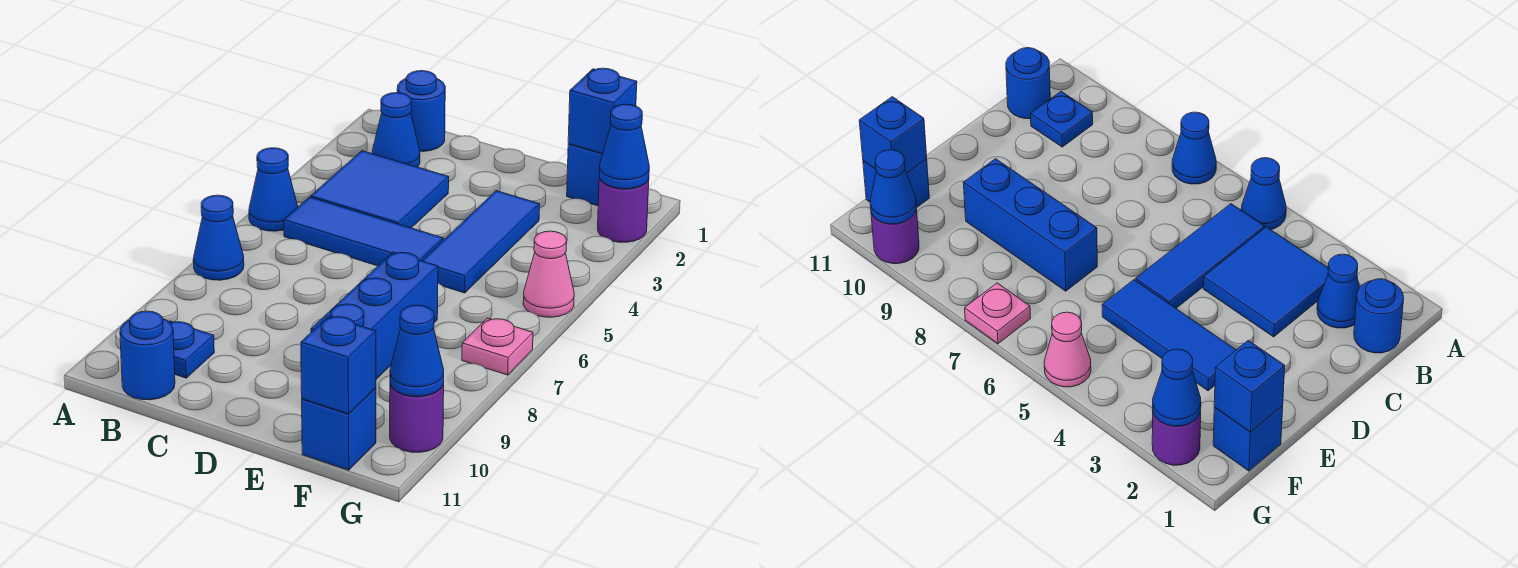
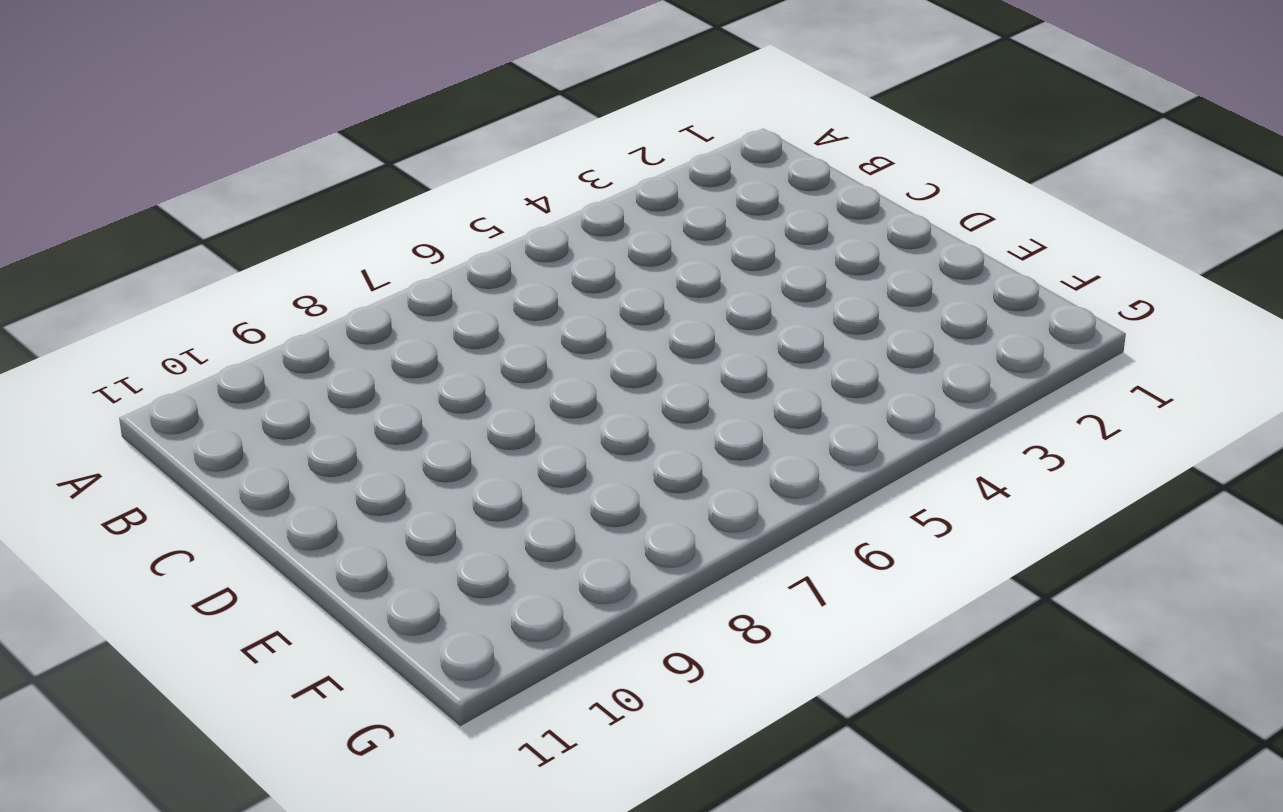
none -> blue 1x1 cone [249,148,298,231]
none -> blue 1x1 cone [193,195,244,280]
none -> blue 1x1 round brick [397,71,445,152]

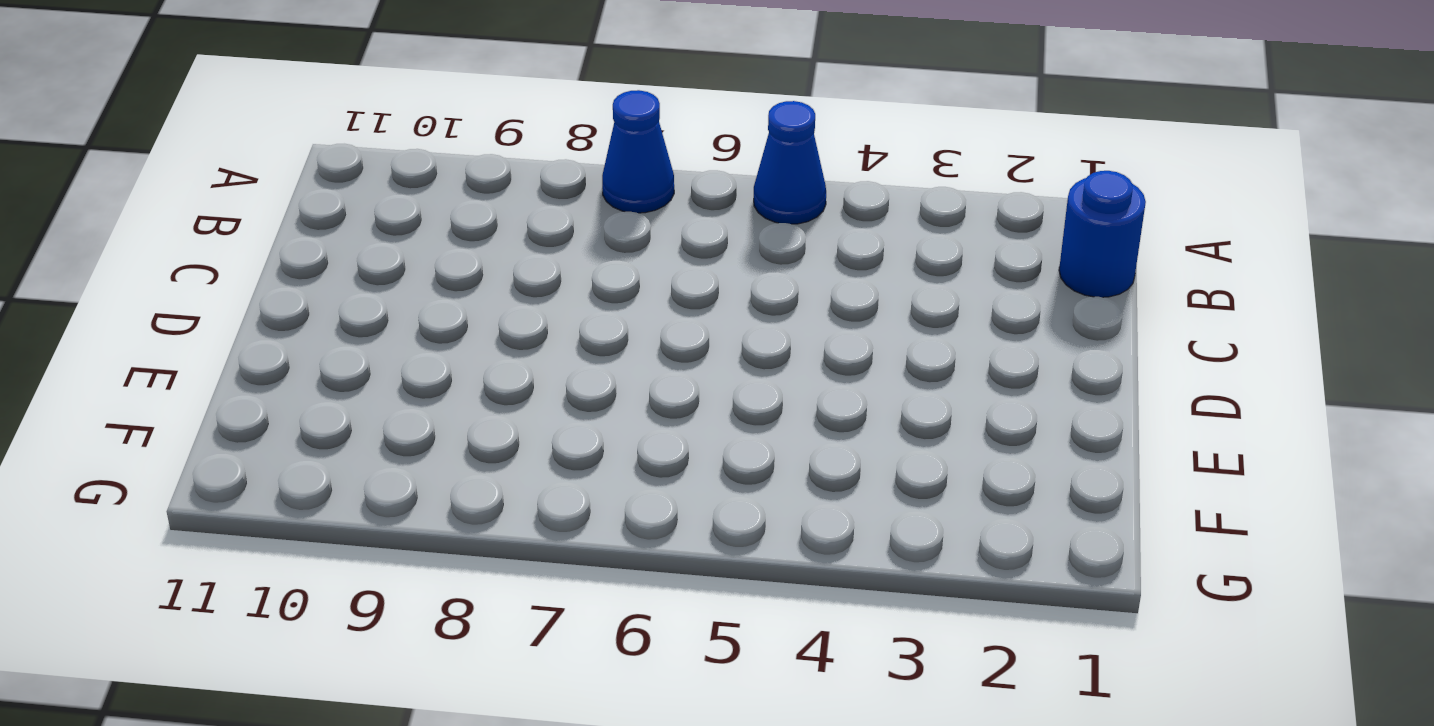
none -> blue 1x1 cone [372,93,420,167]
none -> blue 2x2 tile [311,151,449,228]
none -> blue 1x3 tile [284,197,443,266]

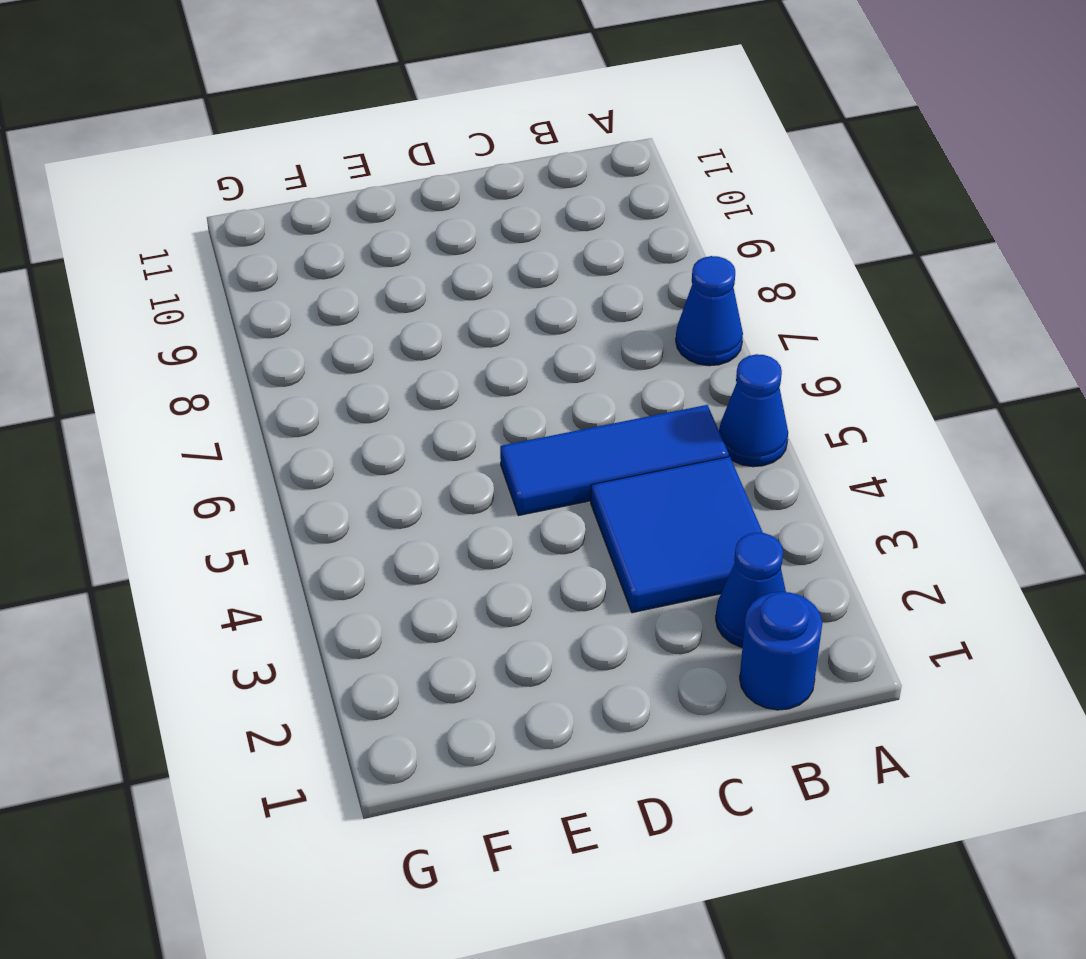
none -> blue 1x1 plate [169,321,214,378]
none -> blue 1x1 round brick [120,311,175,400]
none -> blue 1x3 tile [422,191,540,293]

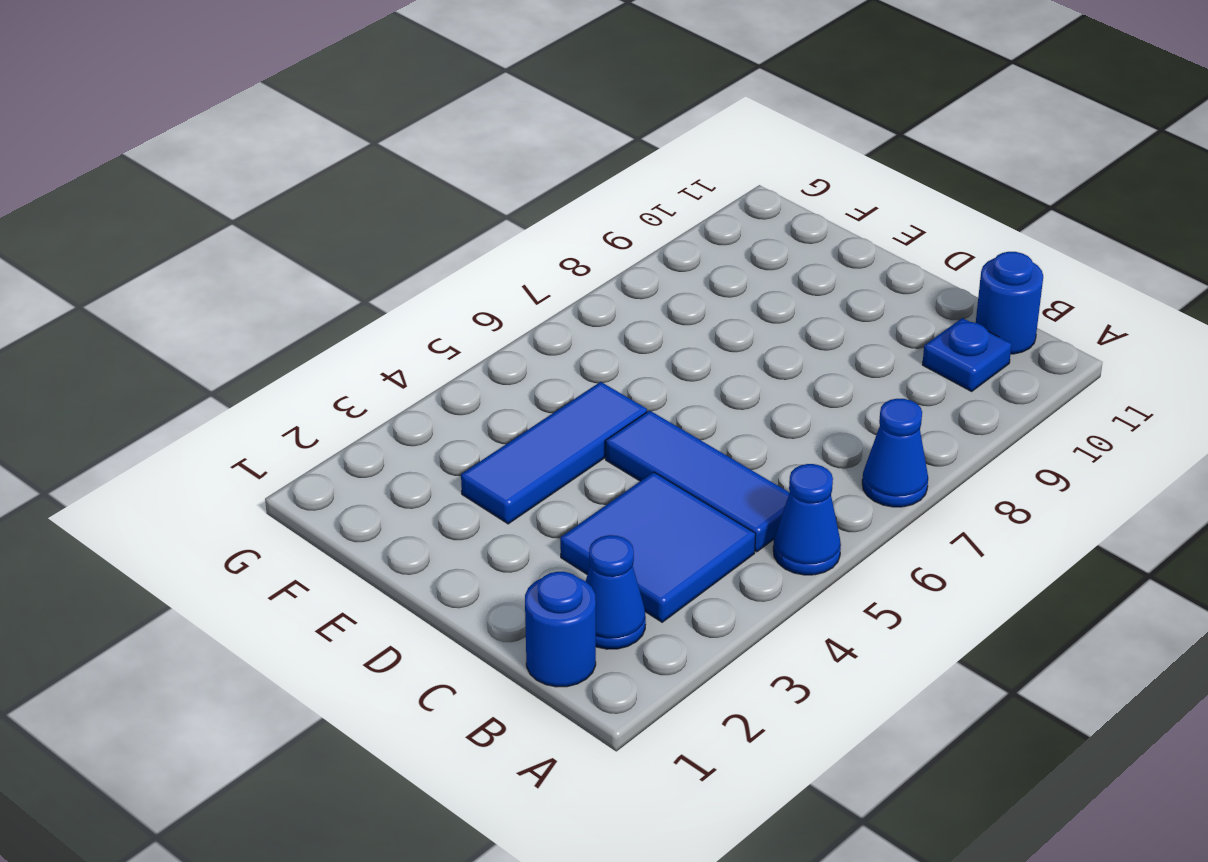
none -> blue 1x3 brick [311,252,438,379]
none -> blue 1x1 brick [567,144,603,206]
none -> blue 1x1 brick [302,388,376,470]

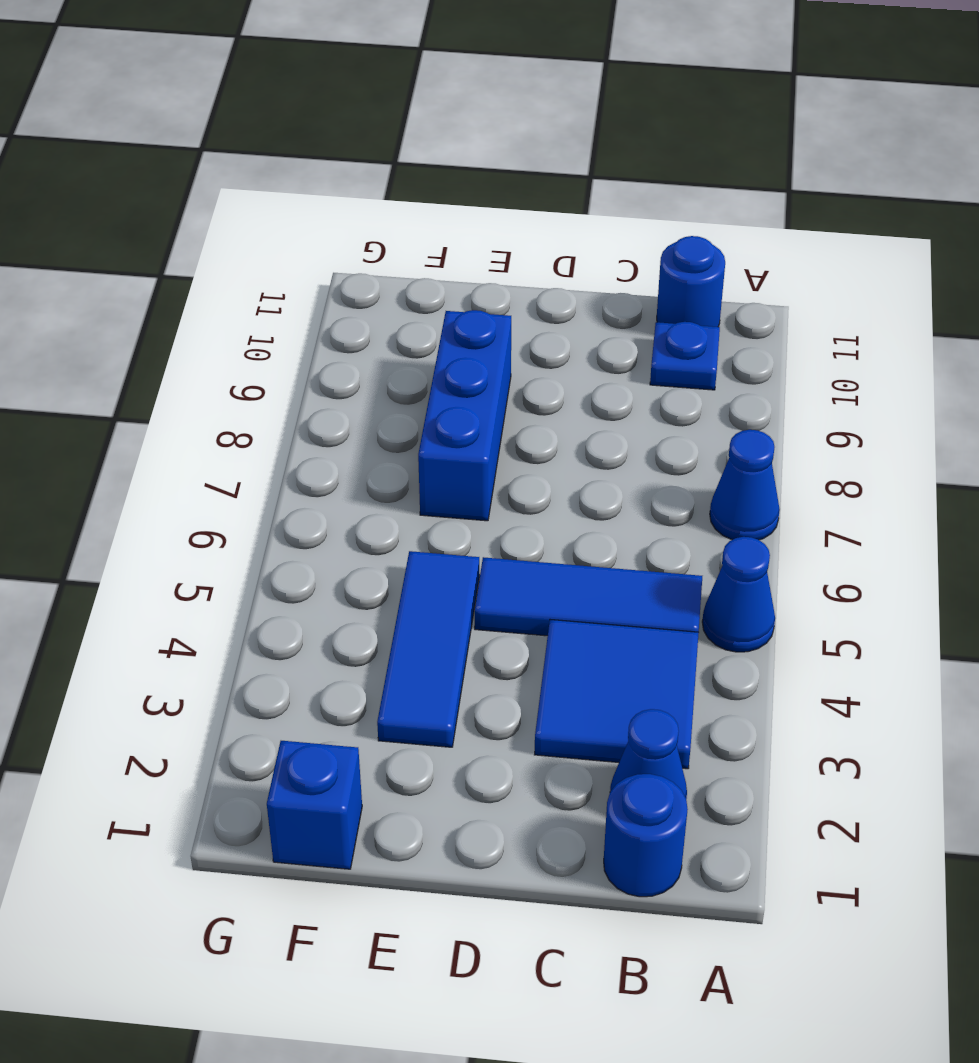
none -> blue 1x1 brick [302,388,376,470]
none -> purple 1x1 round brick [598,178,649,242]
none -> pink 1x1 cone [523,231,574,317]

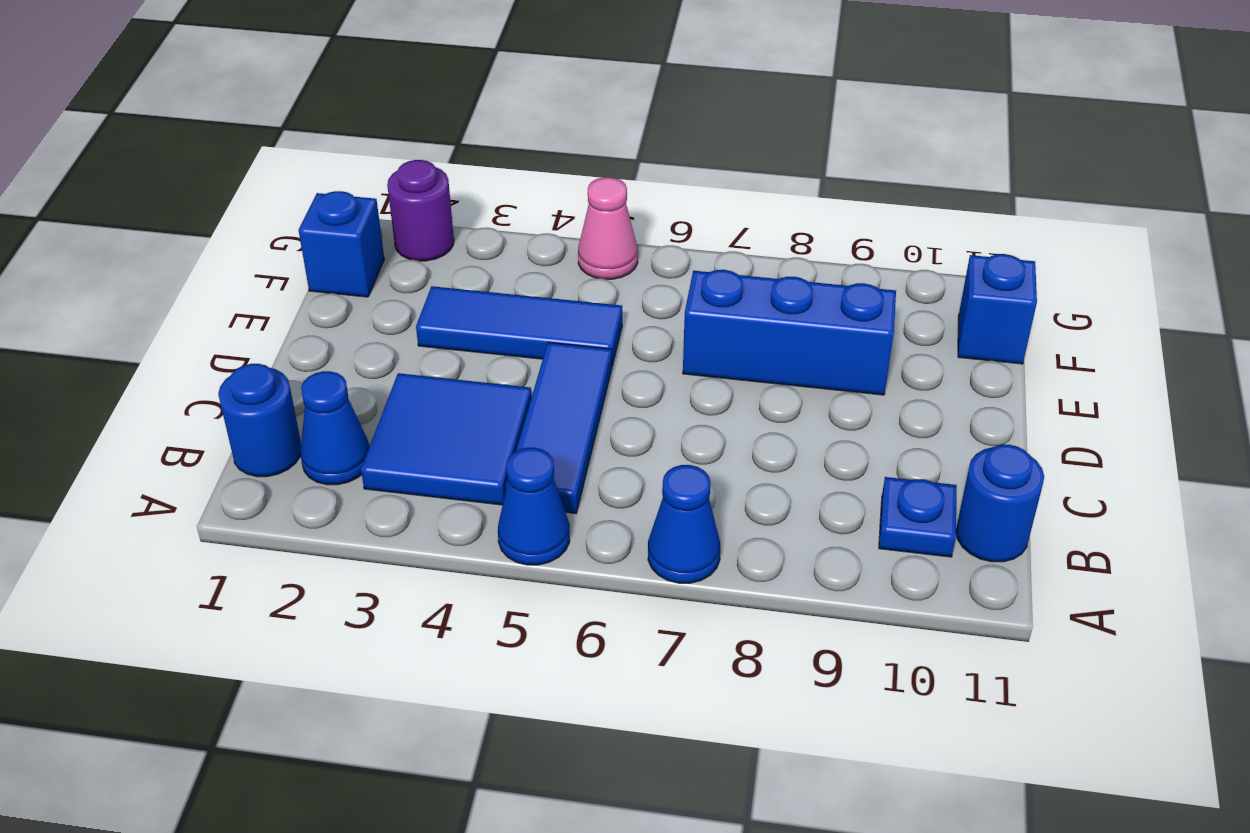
none -> pink 1x1 plate [462,318,533,375]
none -> purple 1x1 round brick [390,383,444,452]
none -> blue 1x1 brick [568,68,637,154]

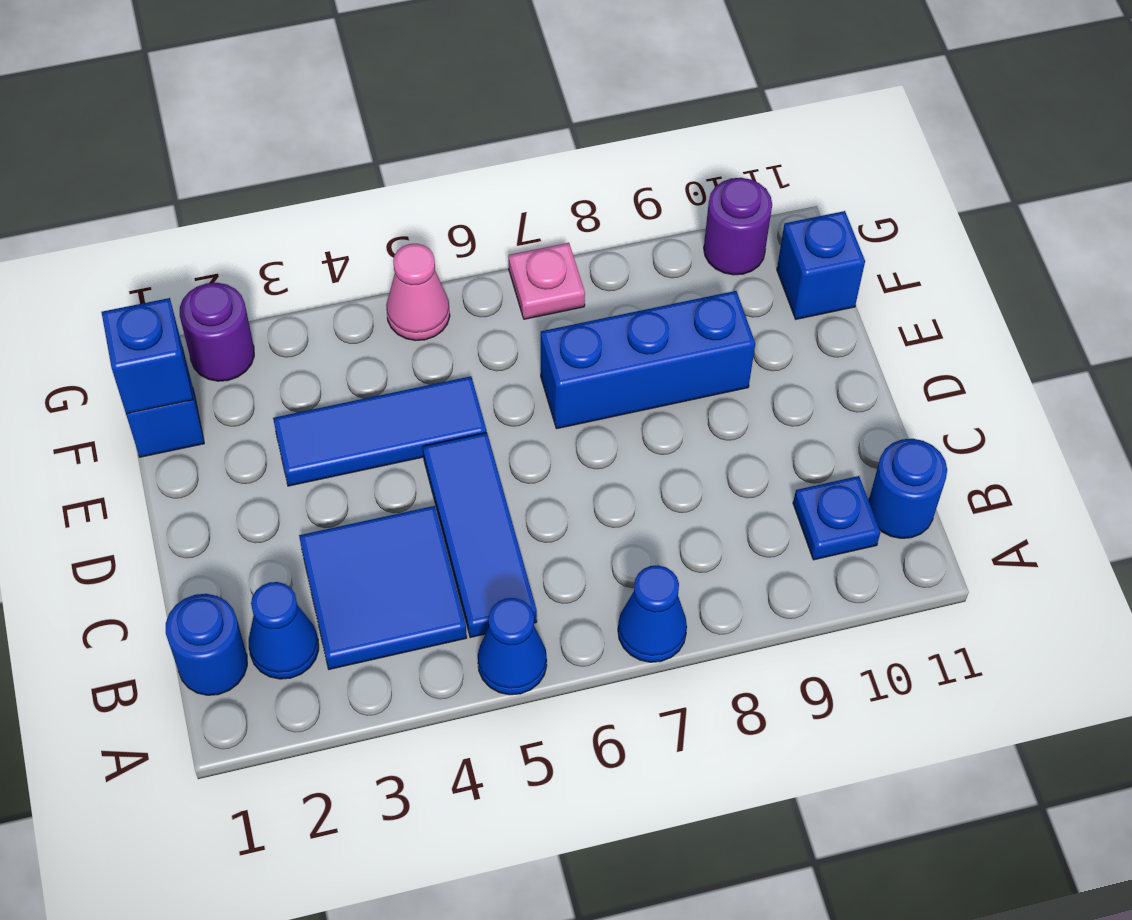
none -> blue 1x1 brick [301,316,376,414]
none -> blue 1x1 cone [599,104,649,189]
none -> blue 1x1 cone [390,305,444,396]

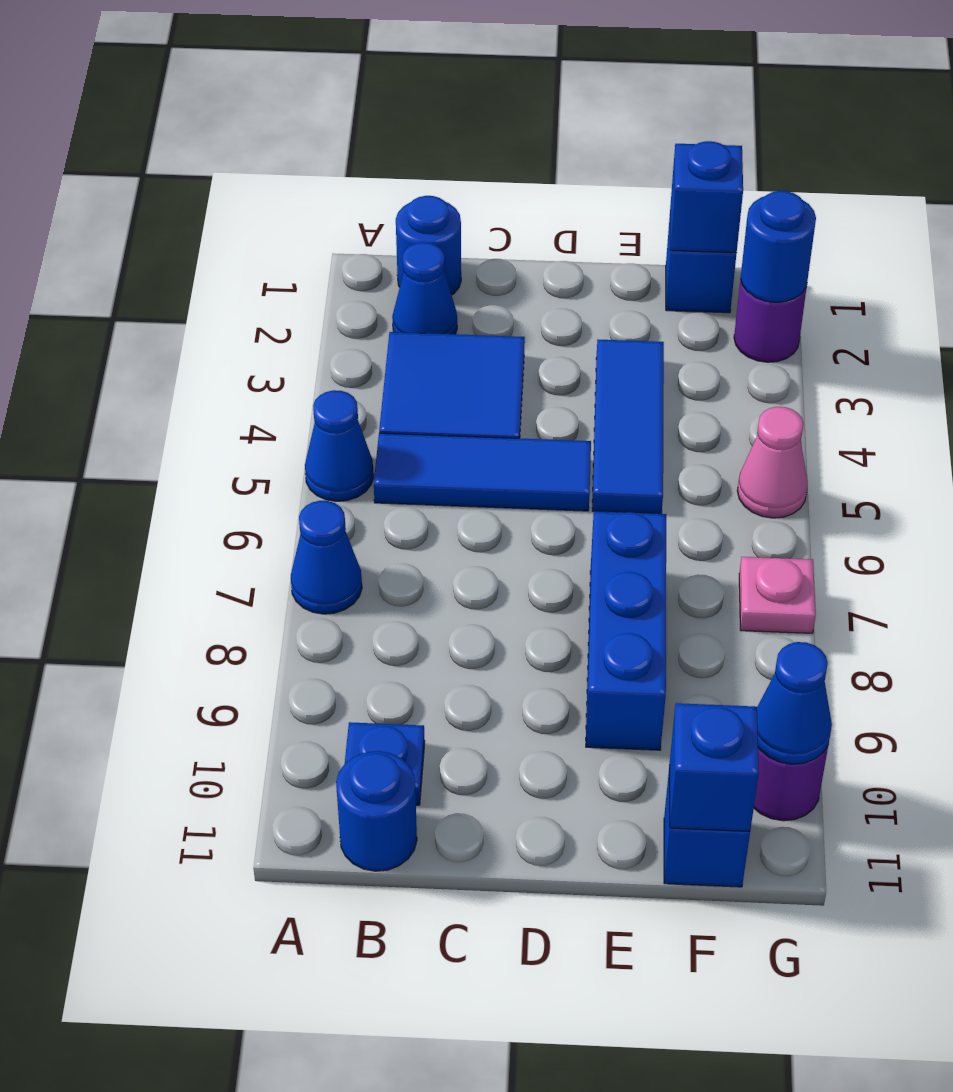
blue 1x1 round brick [741,191,816,302] -> blue 1x1 cone [599,104,649,189]

